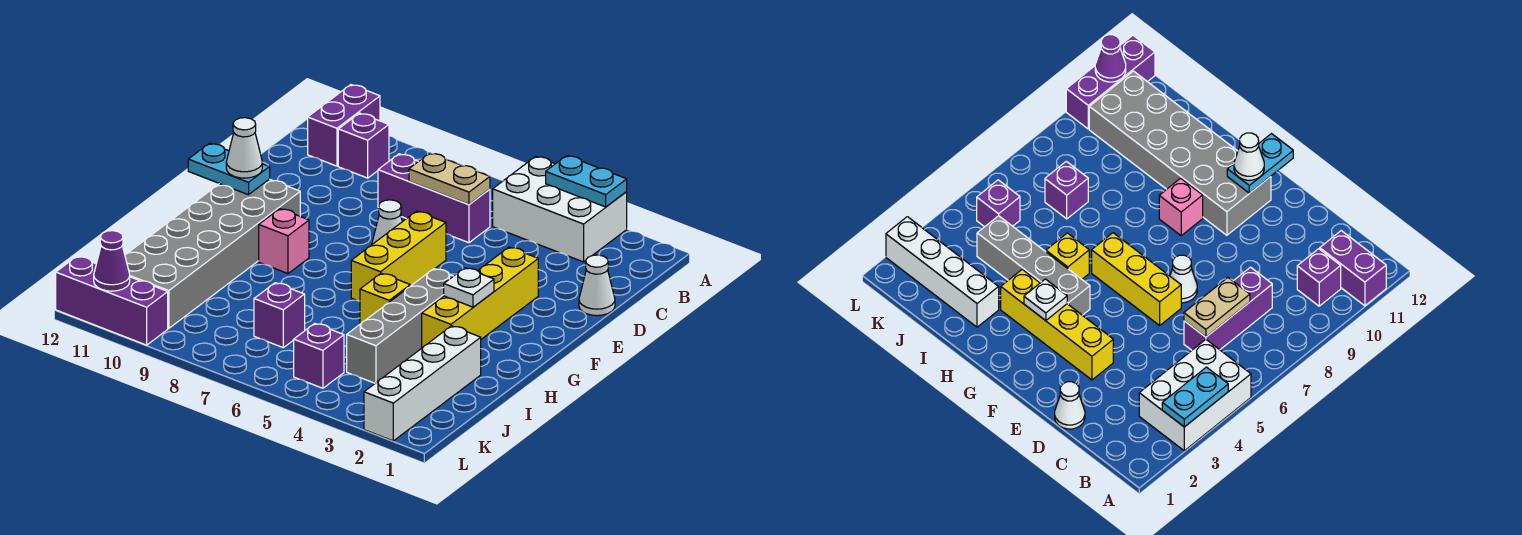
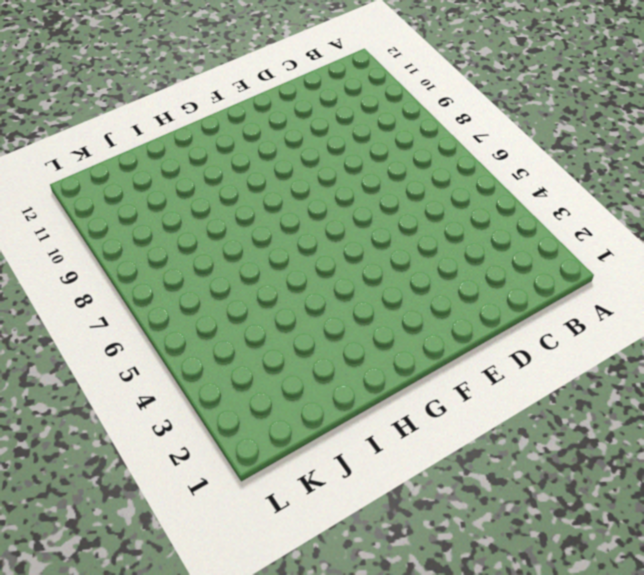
none -> white 2x3 brick [493,156,627,262]
none -> purple 1x2 brick [308,85,380,166]
none -> purple 1x1 brick [338,113,389,178]

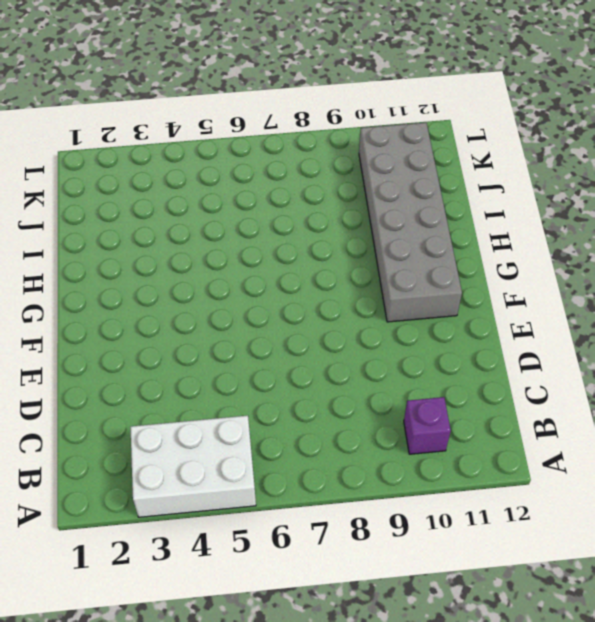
none -> purple 1x2 brick [308,85,380,166]
none -> purple 1x3 brick [378,154,490,243]
none -> white 1x1 cone [579,255,615,316]

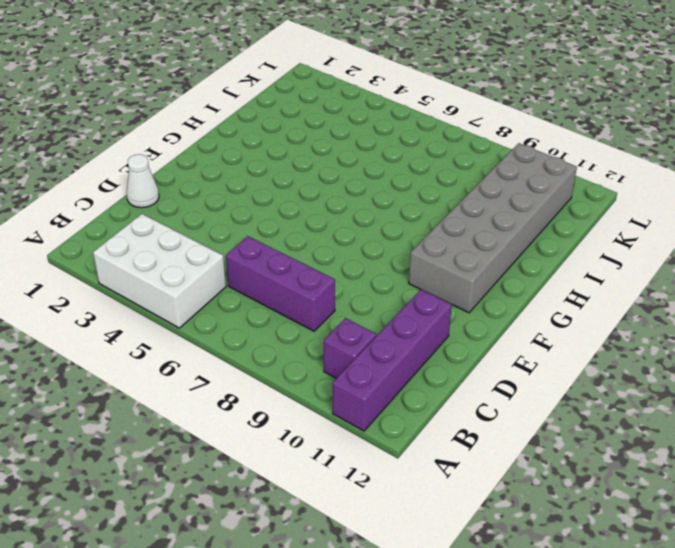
purple 1x4 brick [333,290,452,431] -> purple 1x2 brick [308,85,380,166]
none -> yellow 1x4 brick [422,247,538,348]
none -> yellow 1x3 brick [351,211,446,301]
none -> white 1x1 cone [372,200,402,244]

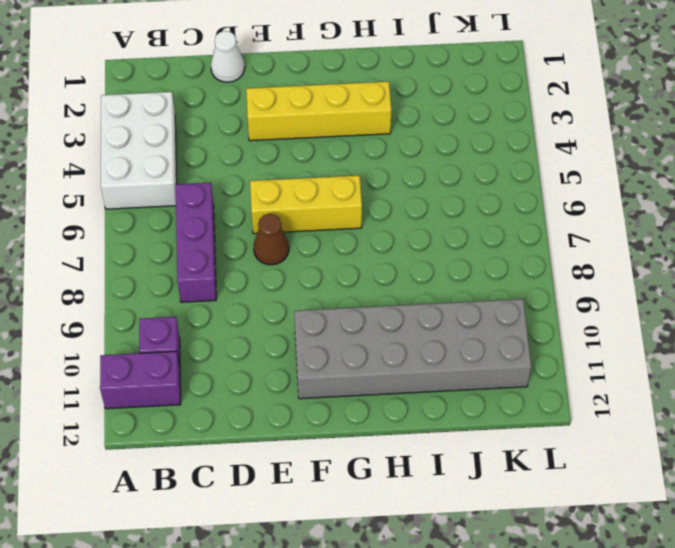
brown 1x1 cone [254,214,289,265] -> white 1x1 cone [372,200,402,244]
none -> grey 1x4 brick [347,269,453,383]
none -> pink 1x1 brick [259,209,309,274]
none -> yellow 1x1 brick [360,273,410,324]

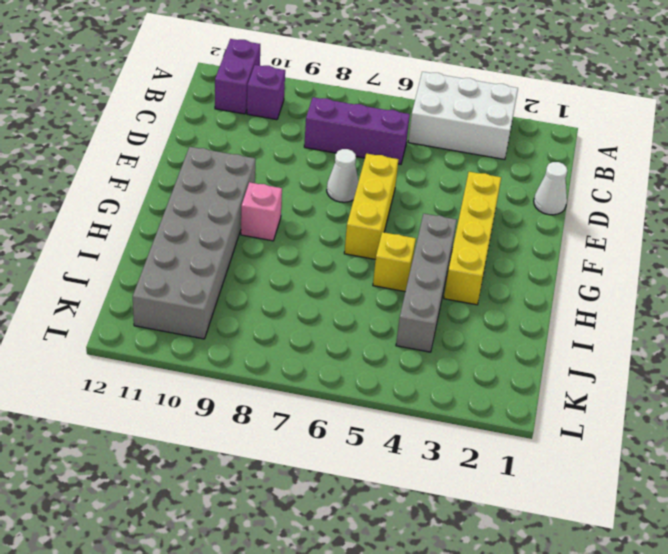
none -> white 1x4 brick [364,326,481,441]
none -> purple 1x1 brick [254,283,305,348]
none -> purple 1x1 brick [294,323,344,388]

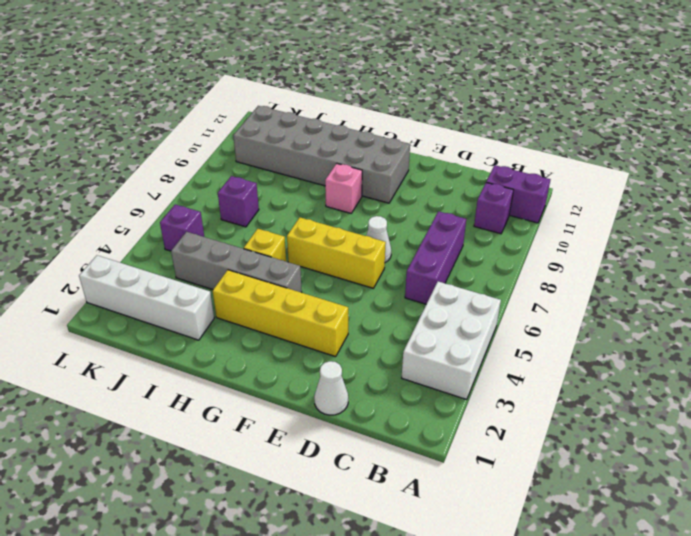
none -> purple 1x3 brick [56,256,168,345]
none -> cyan 1x2 plate [546,156,627,207]
none -> tan 1x2 plate [409,153,490,205]

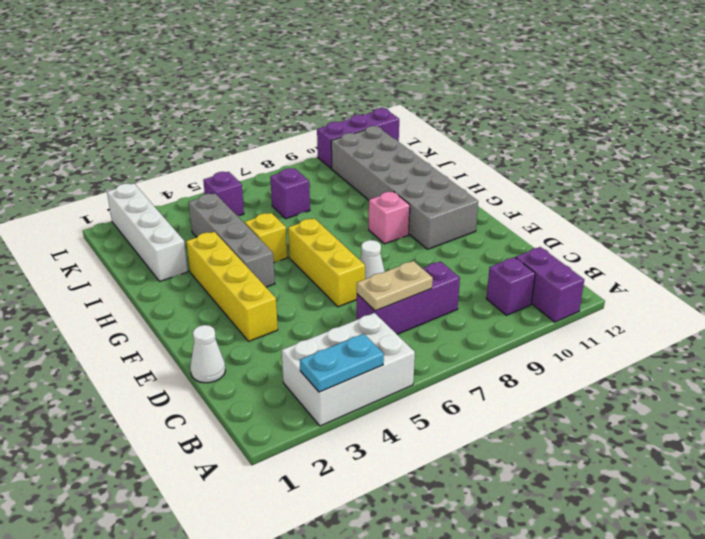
none -> cyan 1x2 plate [188,143,270,195]
none -> white 1x1 plate [444,268,494,307]
none -> purple 1x1 cone [94,231,130,291]

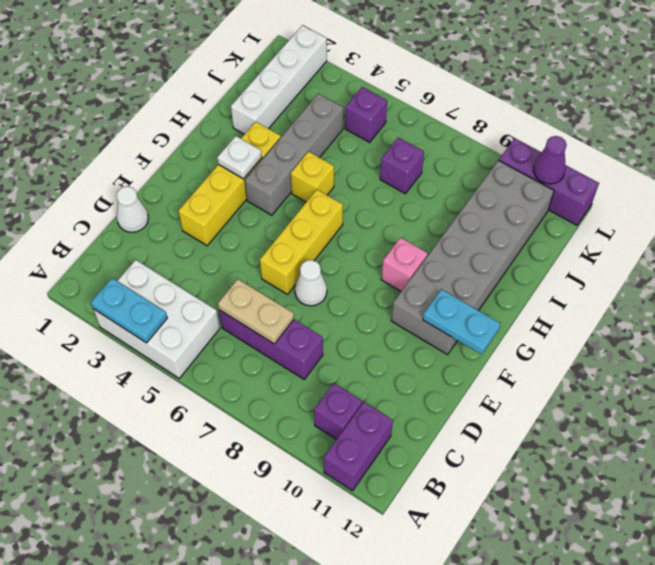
none -> white 1x1 cone [226,118,262,178]

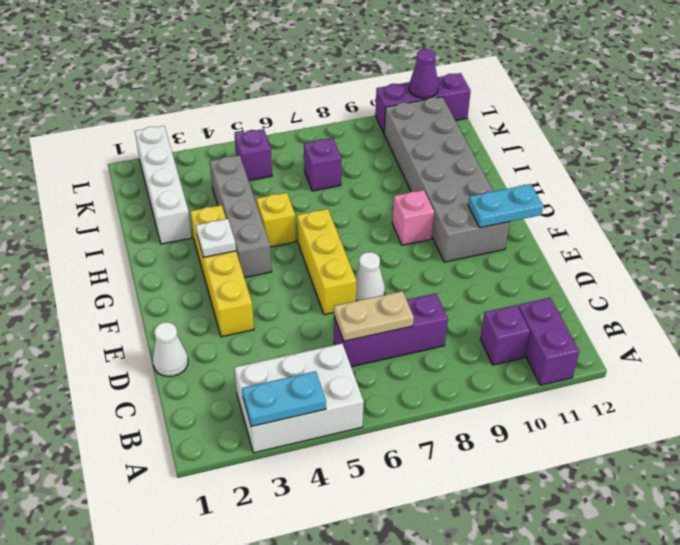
none -> white 1x1 cone [226,118,262,178]

